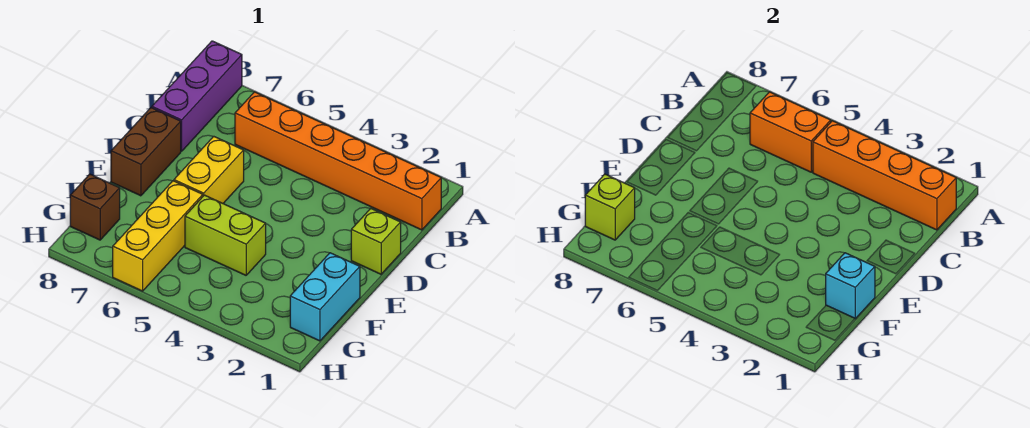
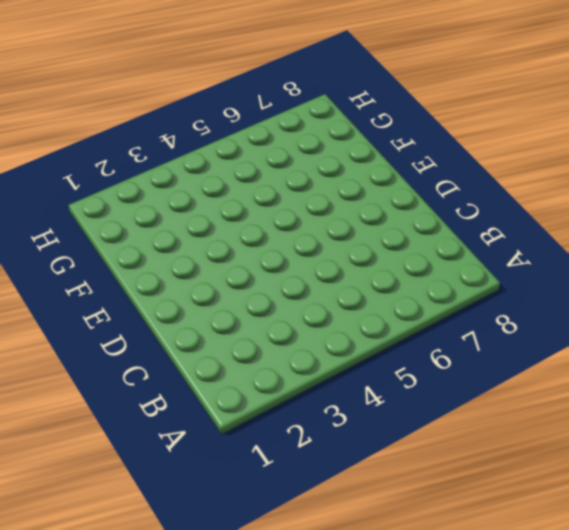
none -> purple 1x3 brick [152,41,242,151]
none -> orange 1x6 brick [235,92,441,230]
none -> lime 1x1 brick [351,208,401,274]

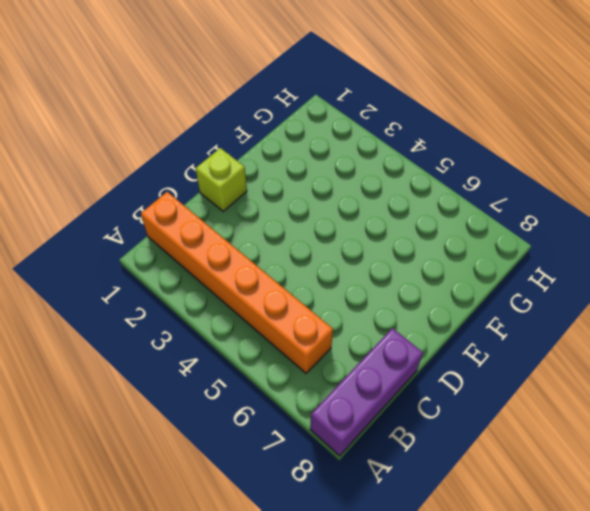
none -> yellow 1x2 brick [174,136,244,203]
none -> brown 1x2 brick [111,108,181,196]
none -> cyan 1x2 brick [290,253,360,341]

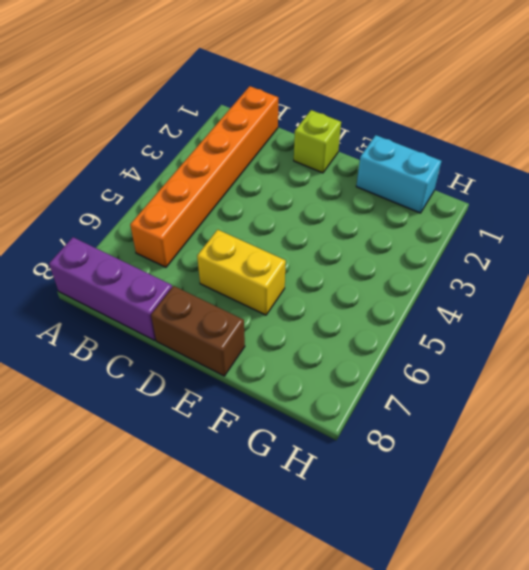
none -> lime 1x2 brick [185,195,266,275]
none -> yellow 1x3 brick [113,181,203,291]
none -> brown 1x1 brick [70,174,120,240]

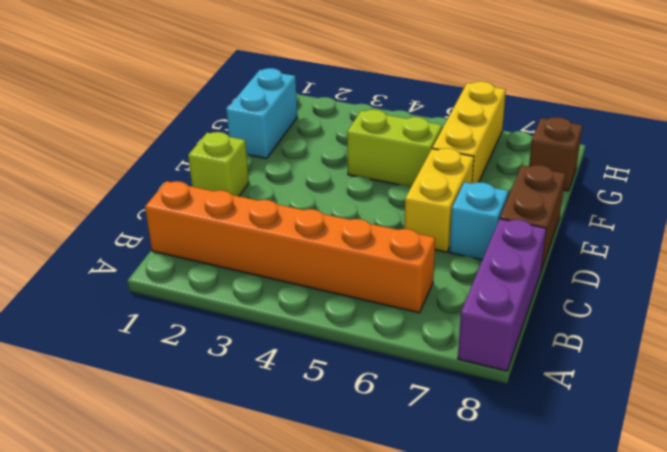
cyan 1x1 brick [449,182,508,260] -> cyan 1x1 brick moved to [826,253,875,319]
none -> orange 1x4 brick [813,121,956,230]
none -> orange 1x2 brick [750,92,831,172]
none -> lime 1x1 brick [585,174,635,240]

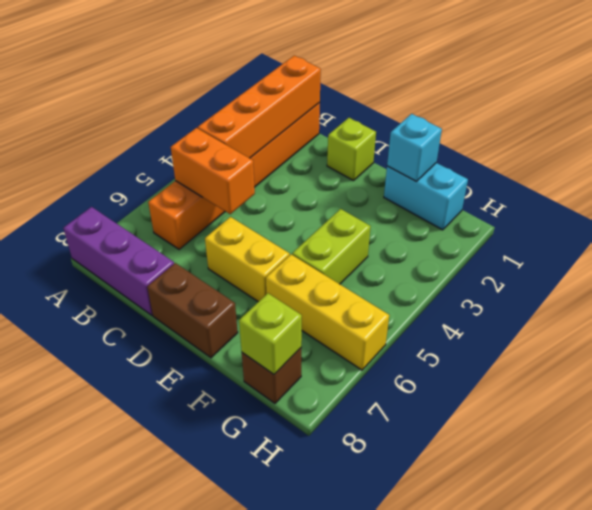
orange 1x2 brick [171,128,255,214] -> orange 1x2 brick turned to [750,92,831,172]

